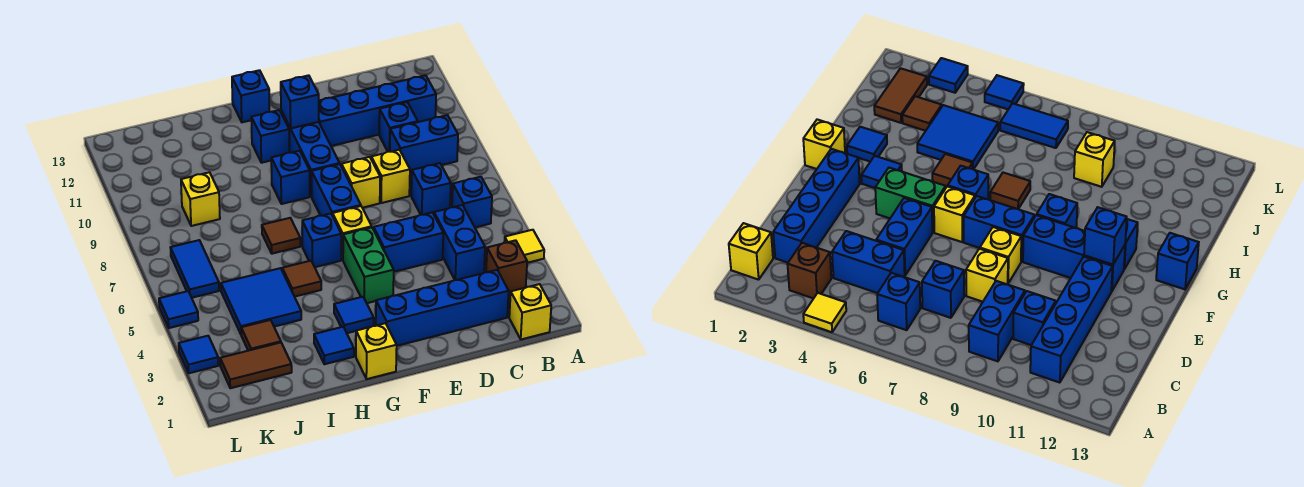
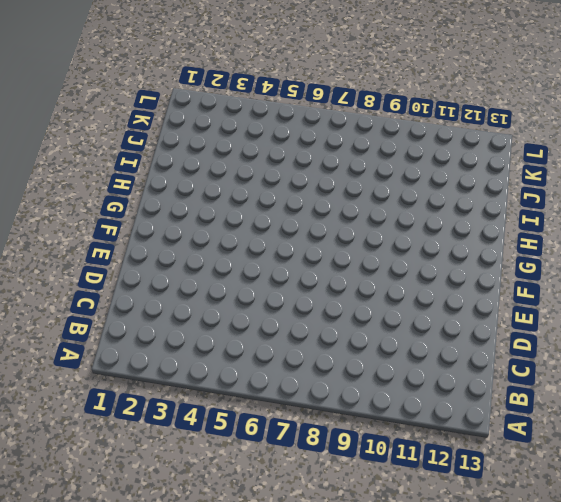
none -> yellow 1x1 tile [504,230,544,263]
none -> yellow 1x1 brick [509,284,551,339]
none -> brown 1x1 brick [486,240,527,292]
none -> blue 1x1 brick [452,177,492,227]

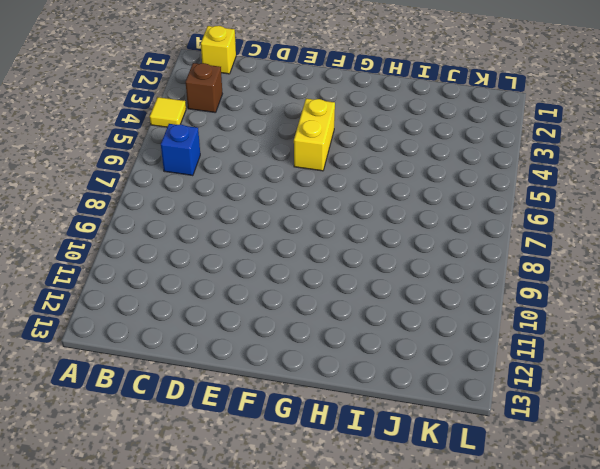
yellow 1x2 brick [294,99,335,171] -> green 1x2 brick [343,227,394,303]
none -> blue 1x2 brick [390,115,458,173]
none -> blue 1x4 brick [319,75,436,146]
none -> blue 1x4 brick [376,270,509,346]
none -> blue 1x2 brick [434,205,485,280]

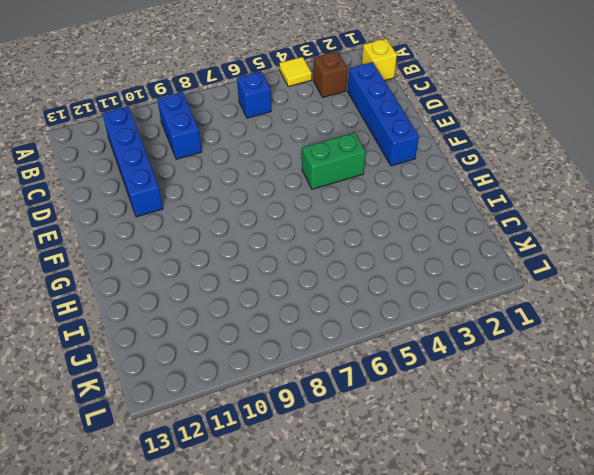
none -> blue 1x2 brick [434,205,485,280]
none -> blue 1x1 brick [411,163,451,215]
none -> blue 1x1 brick [379,102,418,152]
none -> blue 1x2 brick [374,212,443,272]

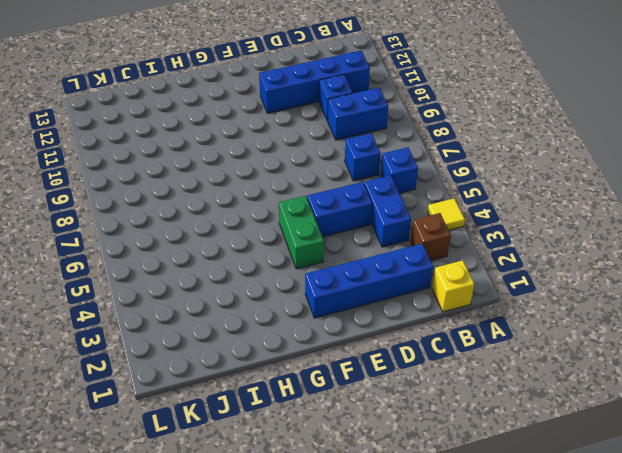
none -> yellow 1x1 brick [371,150,410,203]
none -> yellow 1x1 brick [342,157,380,208]
none -> yellow 1x1 brick [333,206,372,260]
none -> blue 1x2 brick [311,164,361,216]

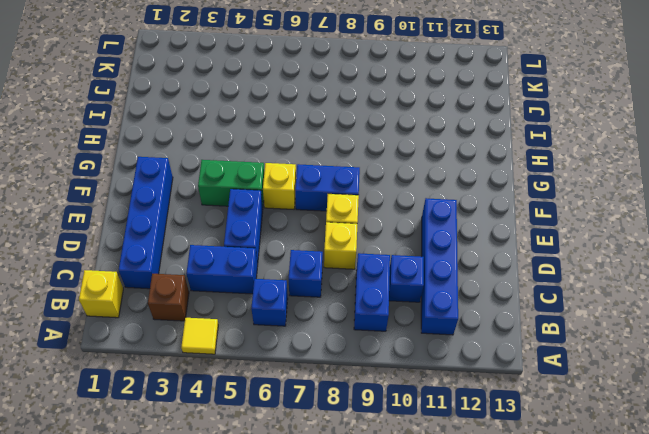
none -> blue 1x3 brick [281,111,340,196]
none -> yellow 1x1 brick [356,323,397,379]
none -> blue 1x1 tile [334,297,374,333]
none -> blue 1x1 brick [302,214,341,267]

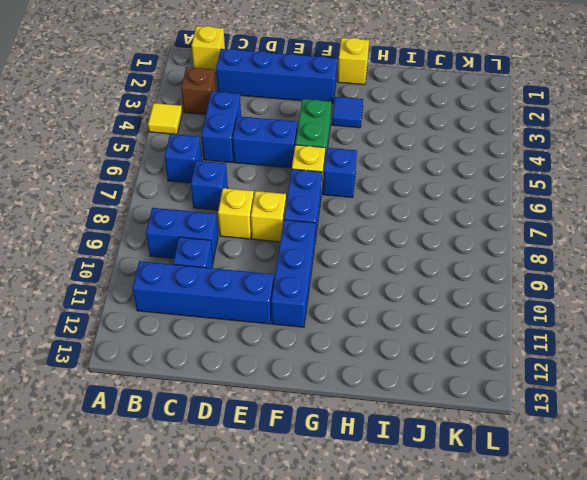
none -> blue 1x1 brick [271,151,310,204]
none -> blue 1x1 brick [251,110,289,163]
none -> blue 1x1 brick [232,70,270,122]
none -> blue 1x1 tile [314,327,354,364]

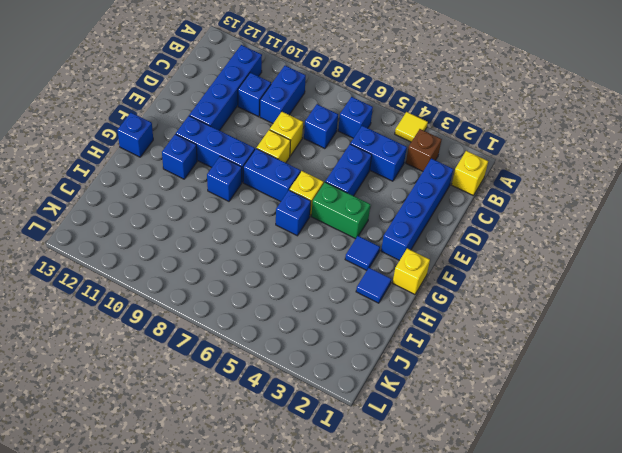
none -> brown 1x1 tile [282,261,321,297]
none -> brown 1x1 tile [262,218,300,254]
none -> blue 2x2 tile [221,268,301,334]
none -> brown 1x2 tile [220,343,292,388]

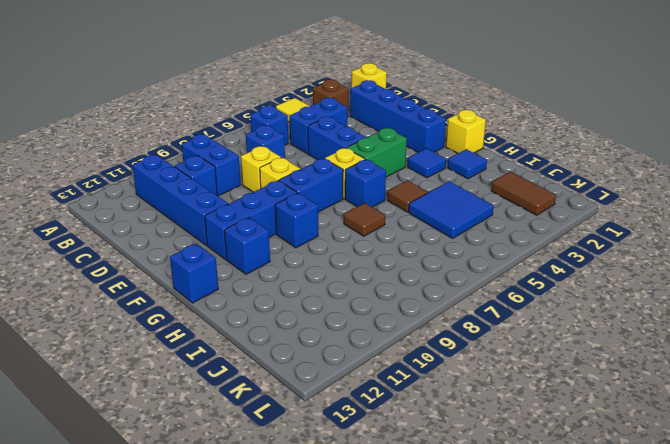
none -> brown 1x1 tile [241,320,281,351]
none -> yellow 1x1 brick [181,172,220,226]
none -> blue 1x2 tile [170,240,219,298]
none -> blue 1x1 tile [179,336,218,373]

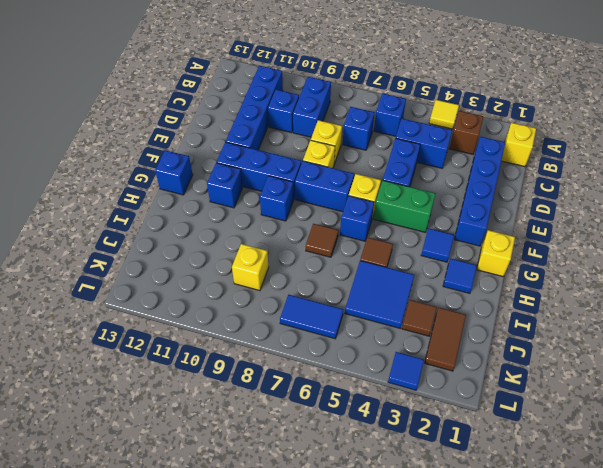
none -> blue 1x1 tile [159,291,198,328]
none -> blue 1x1 brick [281,75,319,128]

